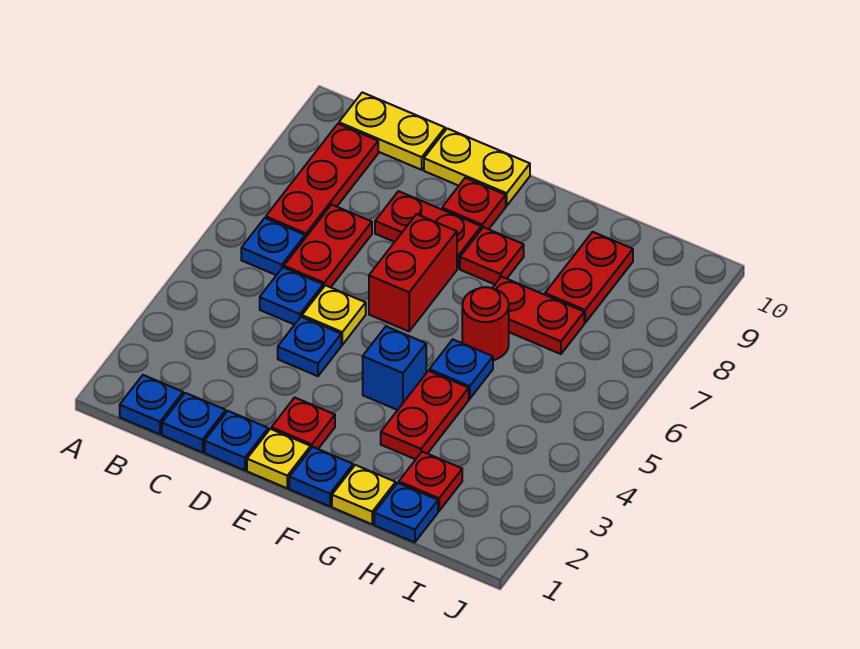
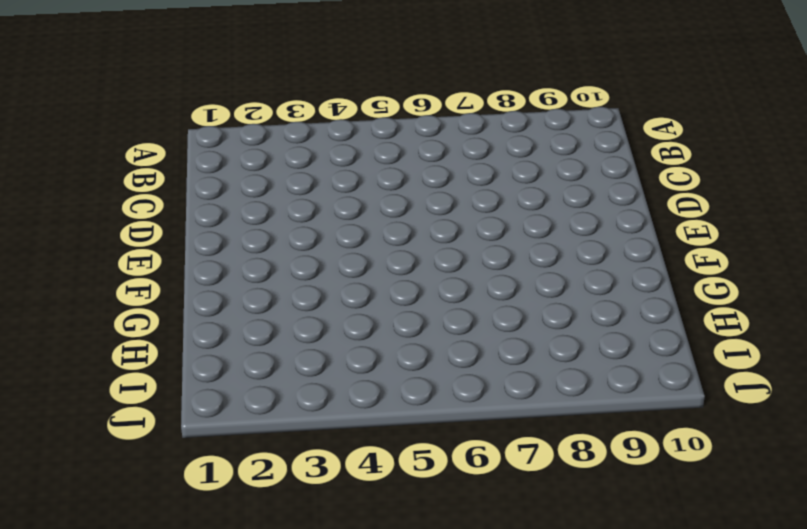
none -> blue 1x1 plate [120,375,183,434]
none -> blue 1x1 plate [241,218,305,275]
none -> red 1x3 plate [266,124,378,238]

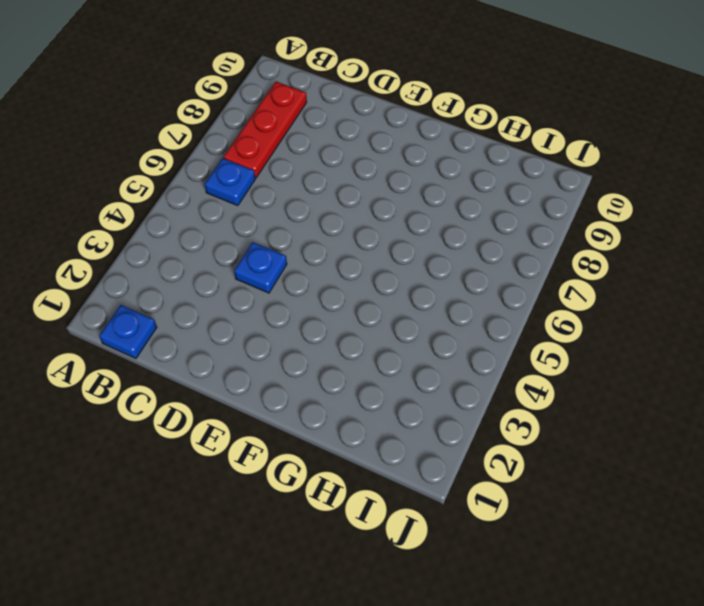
none -> yellow 1x2 plate [339,92,445,170]
none -> blue 1x1 plate [162,393,226,452]
none -> blue 1x1 plate [260,268,323,325]

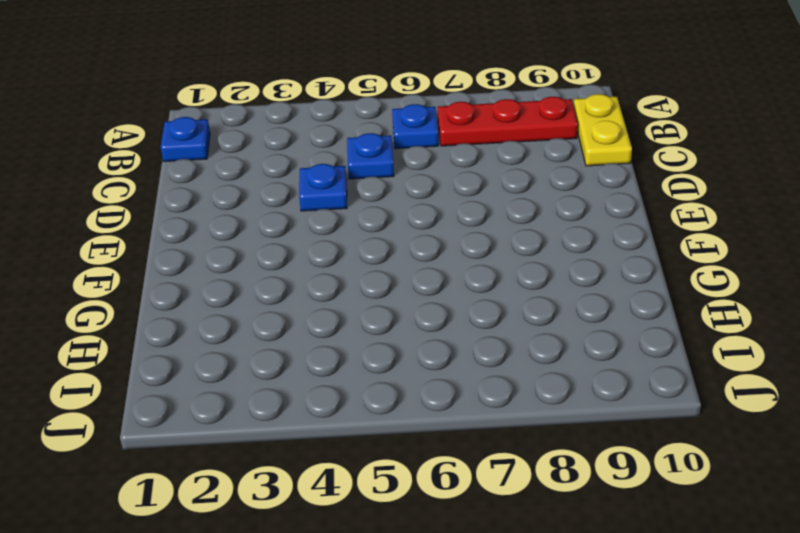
none -> blue 1x1 plate [162,393,226,452]
none -> red 1x2 plate [284,205,372,287]
none -> blue 1x1 plate [205,411,268,470]

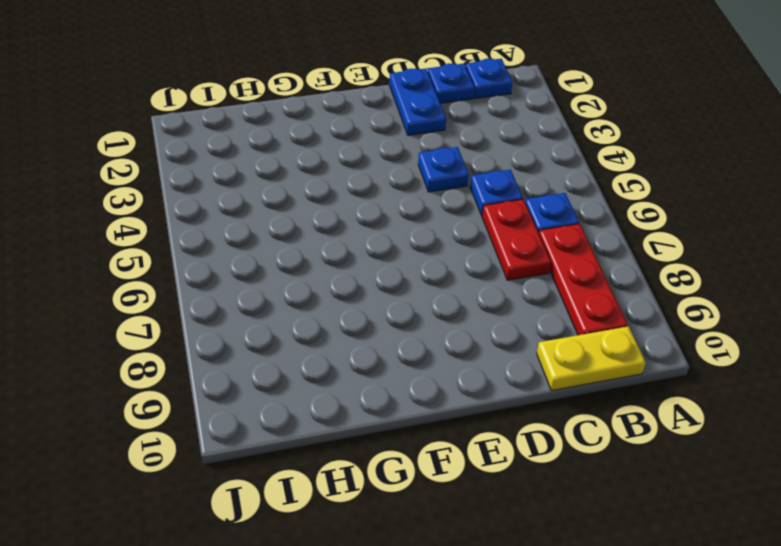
blue 1x2 plate [389,69,446,136] -> blue 1x1 plate [205,411,268,470]
none -> yellow 1x1 plate [302,285,366,345]
none -> red 1x2 plate [375,191,481,269]
none -> yellow 1x2 plate [424,128,530,206]

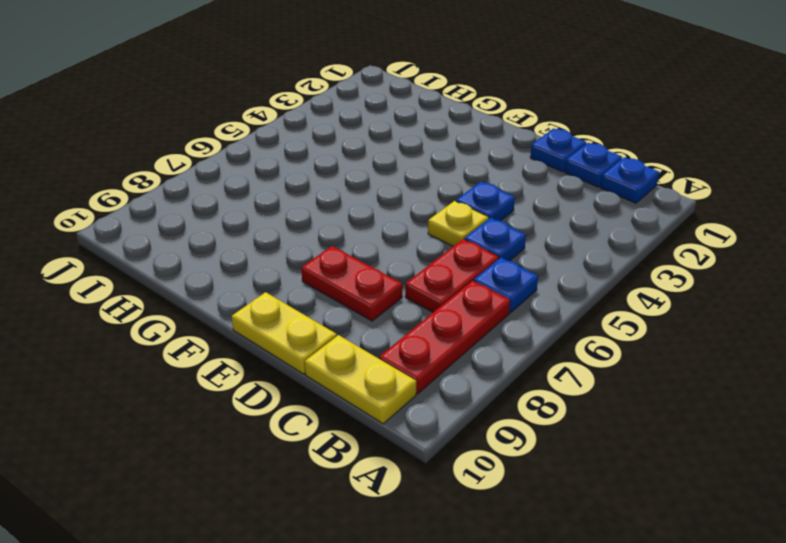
none -> yellow 1x1 plate [247,429,311,488]
none -> red 1x1 plate [271,398,335,449]
none -> red 1x2 brick [369,214,457,331]

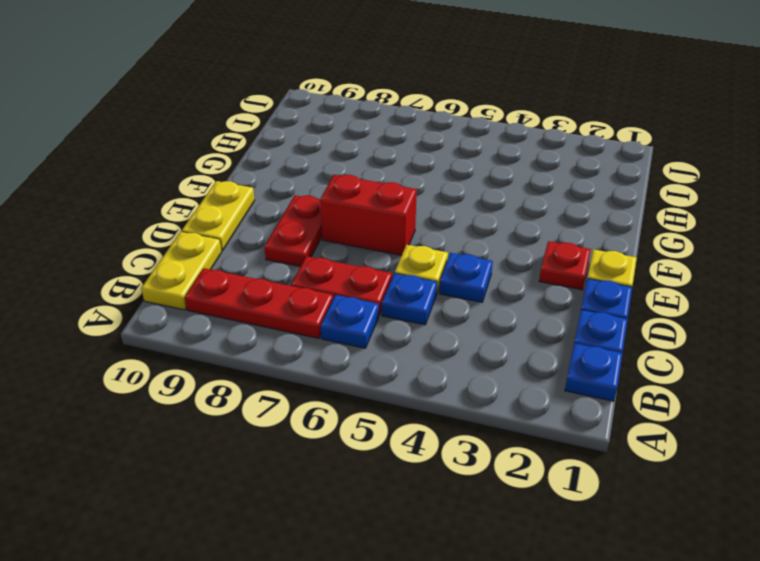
none -> red 1x1 plate [442,178,506,229]
none -> blue 1x1 plate [289,447,353,506]
none -> blue 1x1 brick [363,327,426,410]

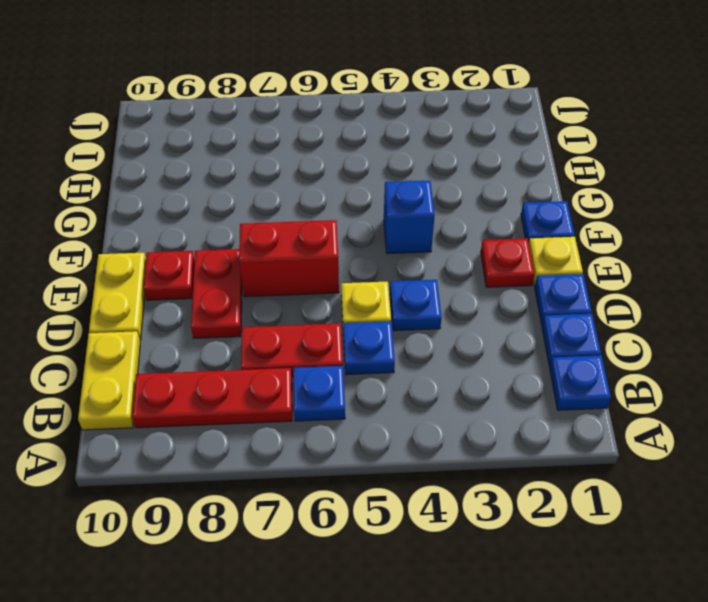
none -> red 1x1 plate [460,227,524,284]
none -> yellow 1x1 plate [332,465,396,524]
none -> red 1x2 plate [381,371,469,459]

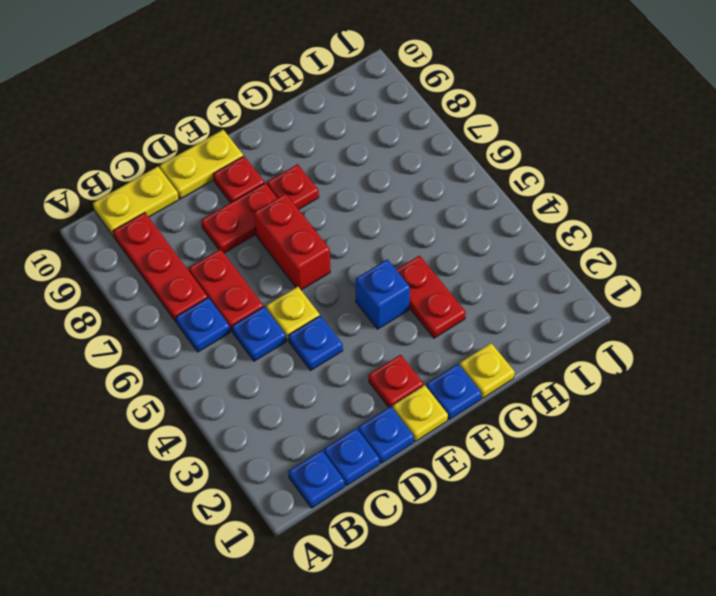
none -> blue 1x1 plate [429,339,493,399]
none -> red 1x1 round brick [462,287,509,360]
none -> red 1x2 plate [492,277,584,354]

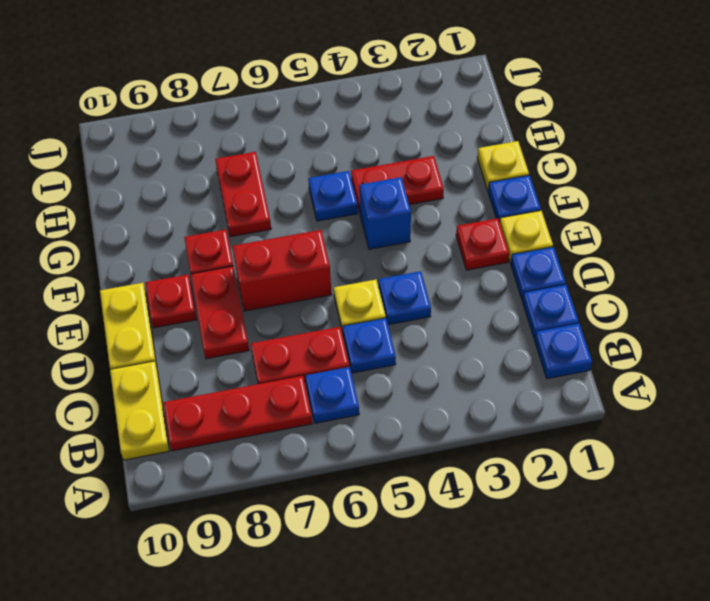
none -> red 1x1 round brick [462,287,509,360]
none -> blue 1x1 plate [374,483,438,542]
none -> red 1x1 plate [399,452,462,511]

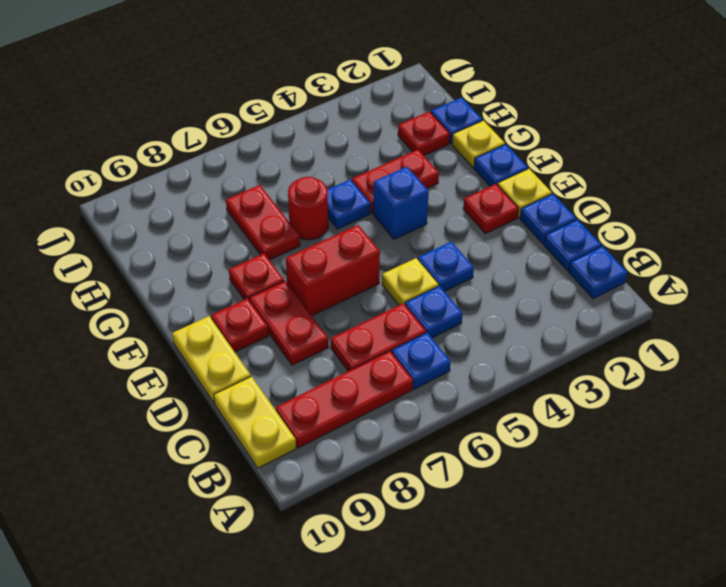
none -> red 1x2 plate [545,232,633,322]

